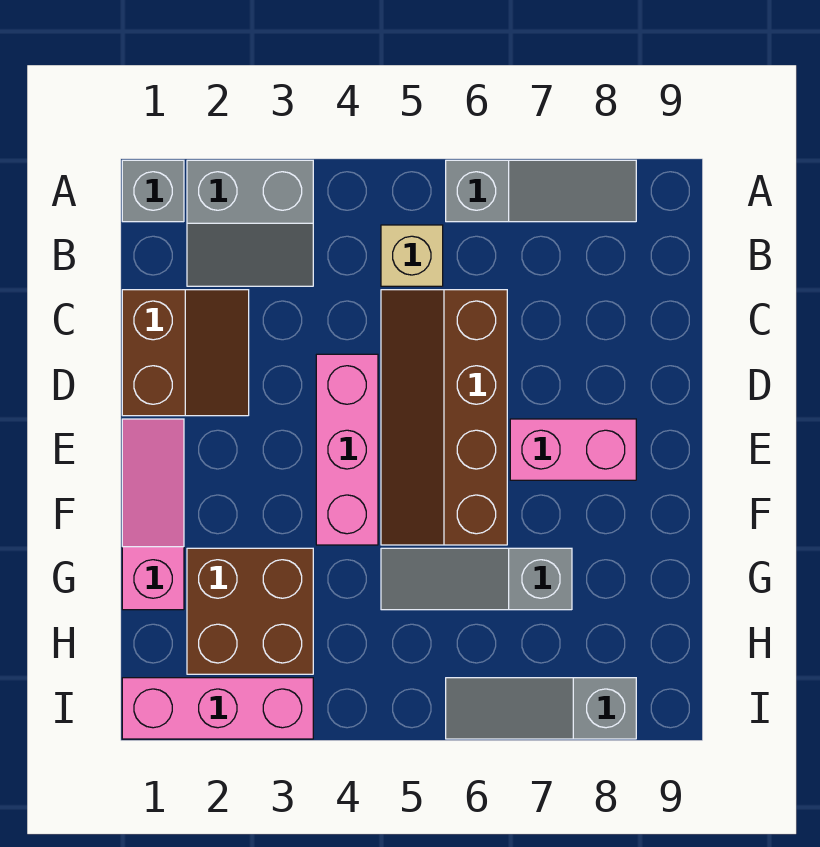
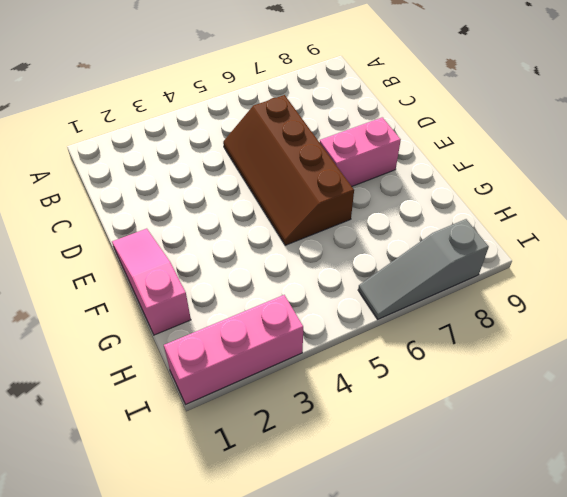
none -> grey 1x1 brick [122,160,184,222]
none -> grey 2x2 slope [187,160,313,286]
none -> grey 1x3 slope [446,160,636,222]

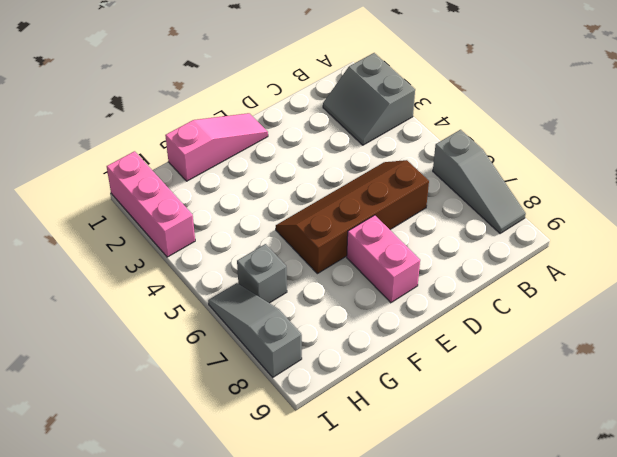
grey 1x1 brick [237,244,287,303] -> grey 1x1 brick moved to [122,160,184,222]
none -> tan 1x1 brick [381,225,443,286]
none -> brown 2x2 slope [122,290,249,416]
none -> pink 1x3 brick [316,354,378,545]

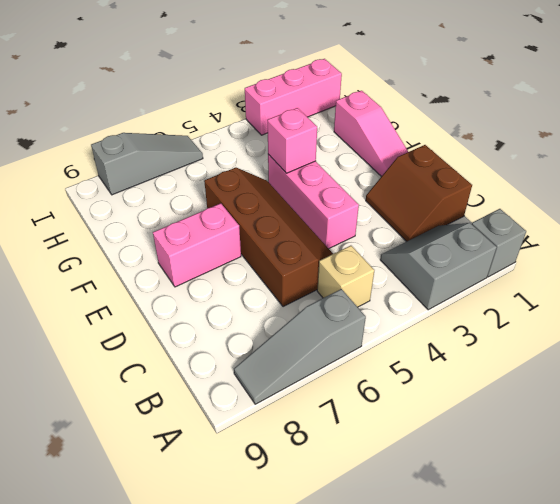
pink 1x1 brick [267,108,317,173] -> none
none -> brown 2x2 brick [187,548,313,674]
none -> grey 1x3 slope [381,548,572,610]

